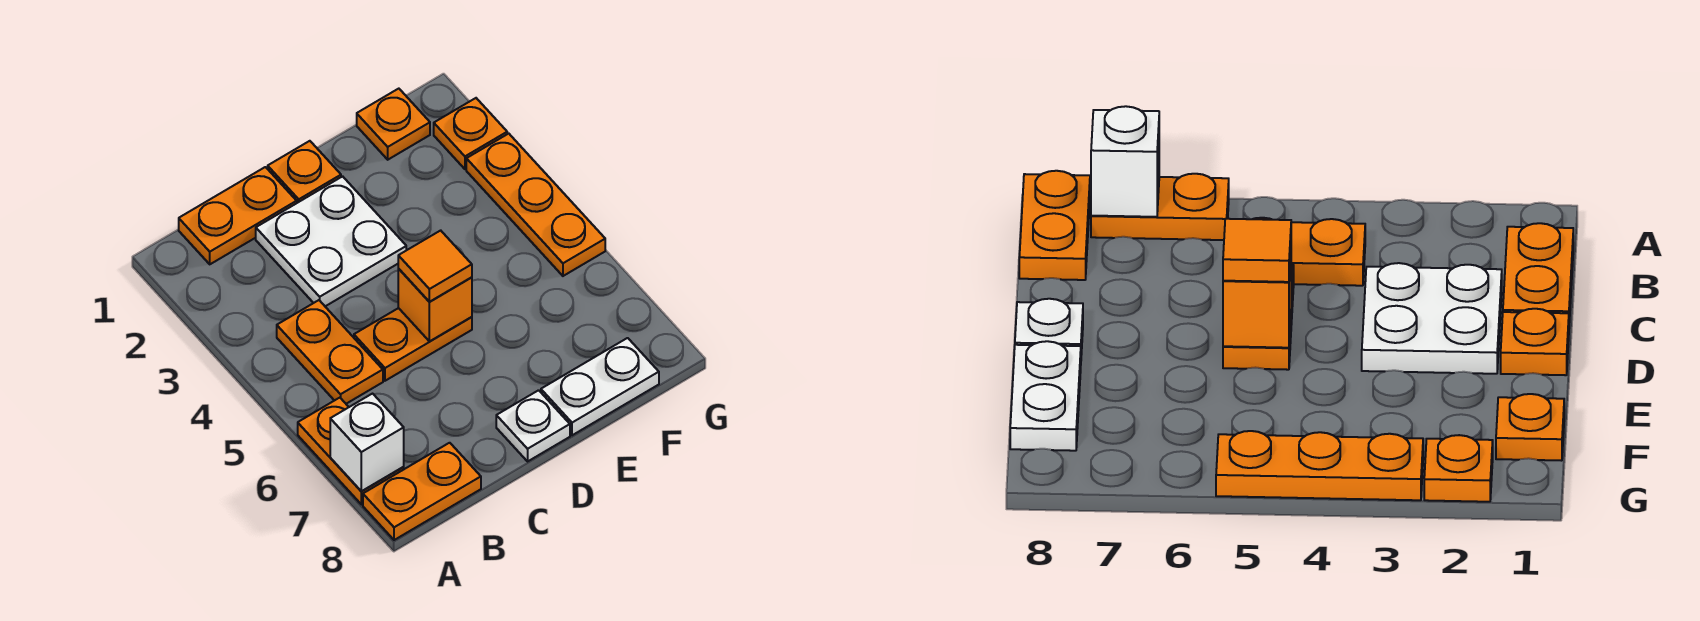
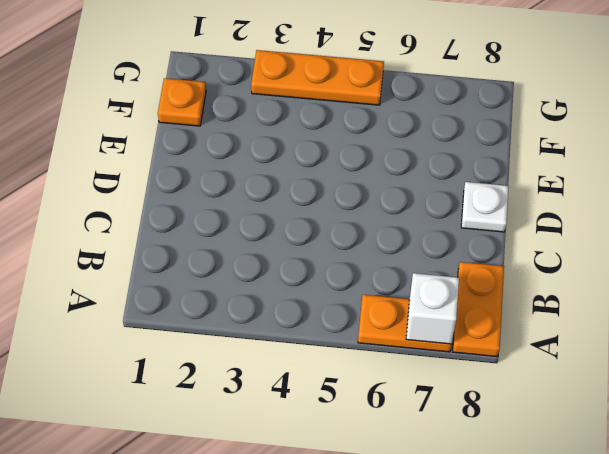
none -> orange 1x2 plate [179,167,297,264]
none -> orange 1x2 plate [277,300,383,404]
none -> white 2x2 plate [256,176,406,306]

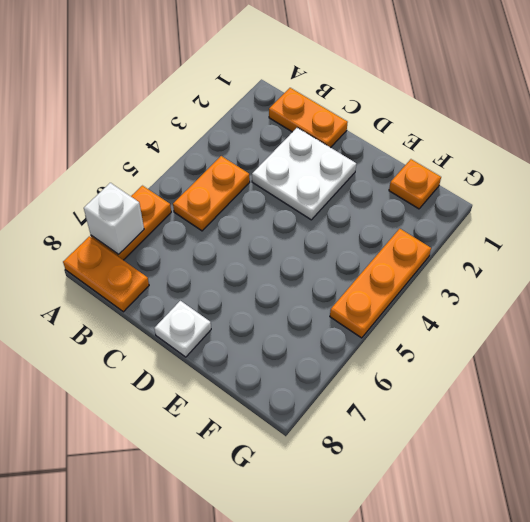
none -> orange 1x2 plate [354,308,472,381]
none -> orange 1x1 plate [268,141,341,203]
none -> white 1x2 plate [541,338,659,435]

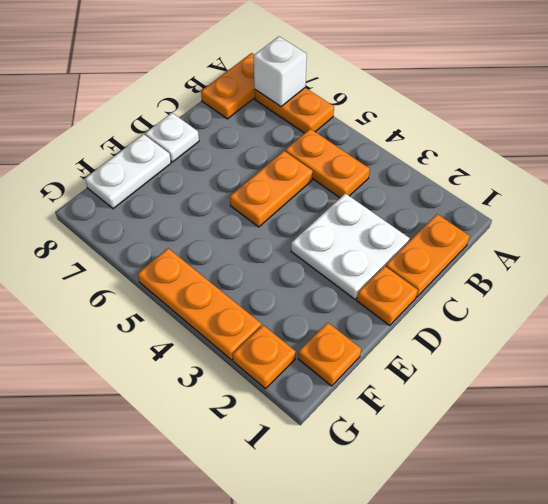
none -> orange 1x1 brick [398,269,472,341]
none -> orange 1x1 tile [398,230,472,302]

